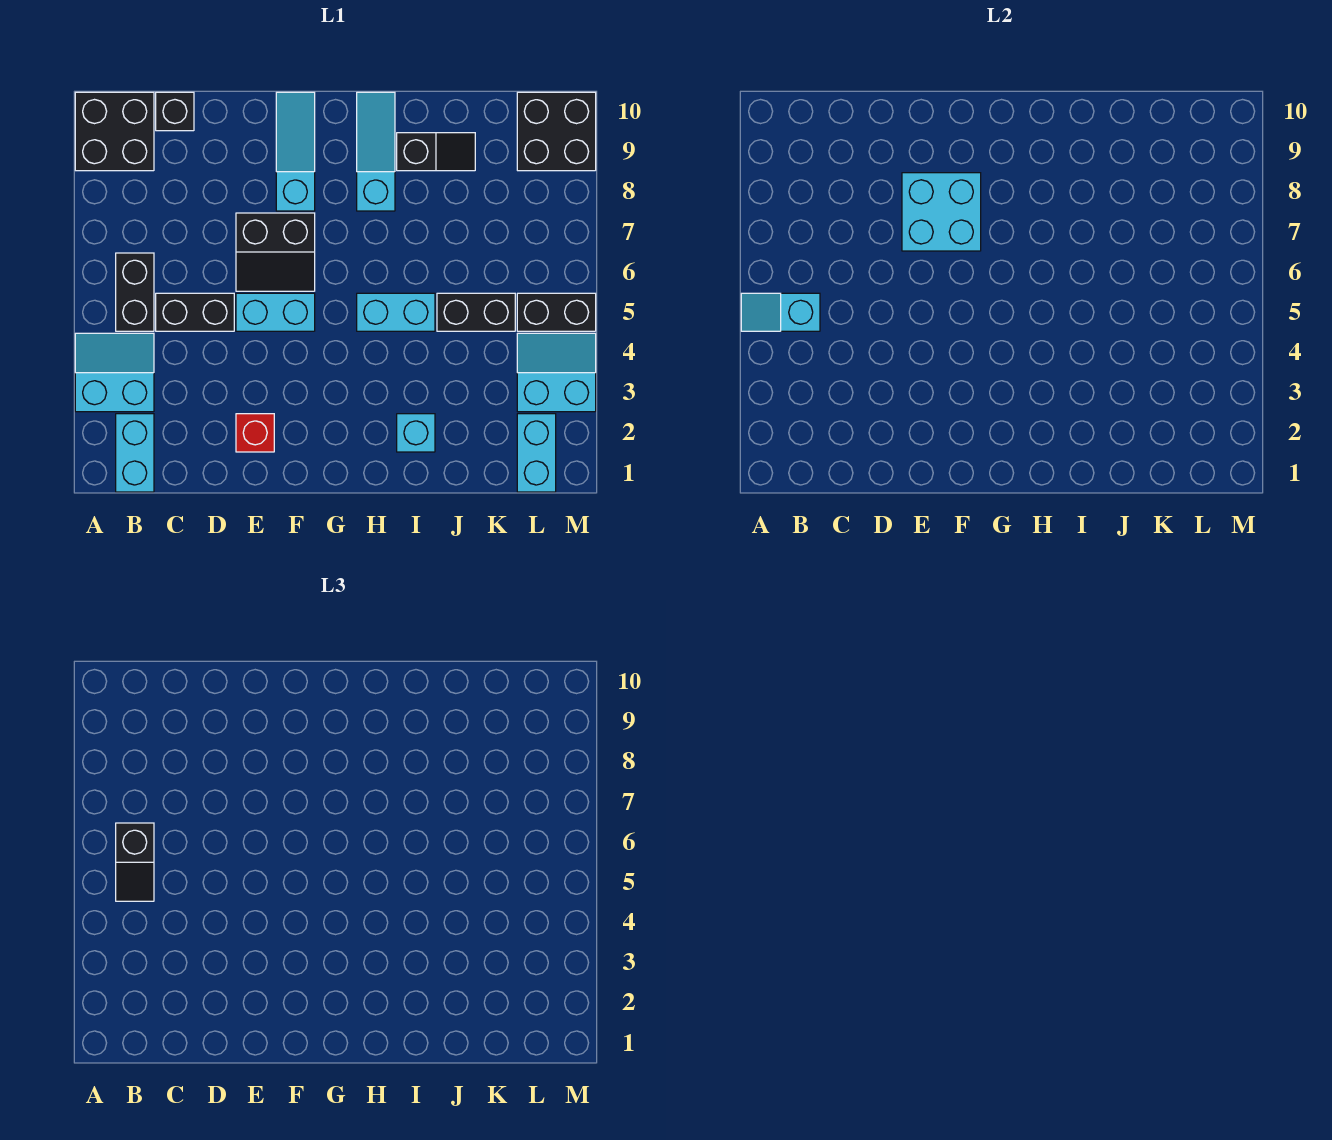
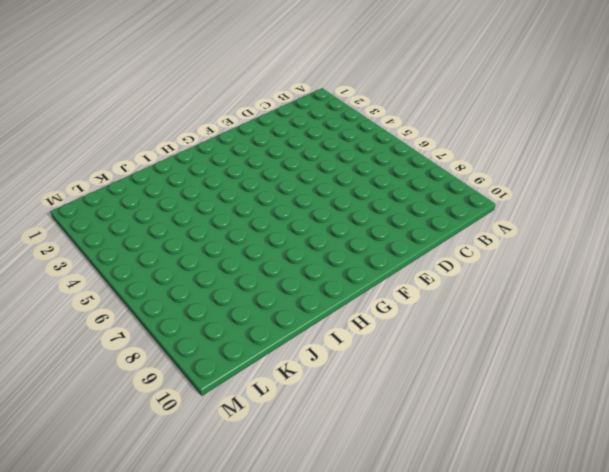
none -> cyan 2x2 slope [75,333,154,412]
none -> black 2x2 brick [75,92,154,171]
none -> cyan 1x2 brick [116,414,154,492]

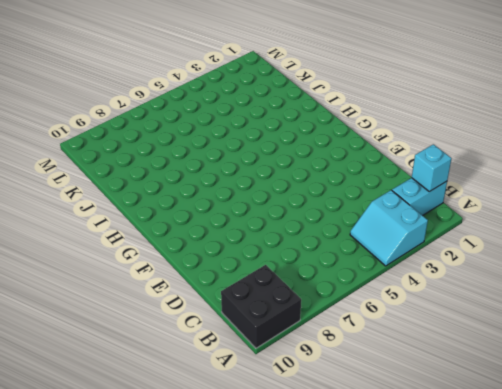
cyan 1x1 brick [412,144,452,192] -> cyan 1x1 brick moved to [397,414,435,452]
none -> black 1x2 brick [116,253,154,331]
none -> black 1x2 brick [156,293,234,331]
none -> black 1x1 brick [156,92,194,131]

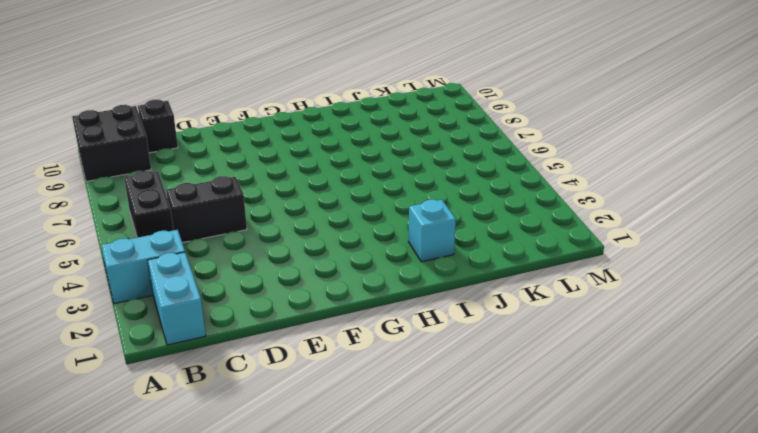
none -> red 1x1 brick [236,414,274,452]
none -> cyan 1x2 brick [236,293,315,331]
none -> black 2x2 slope [236,213,315,291]

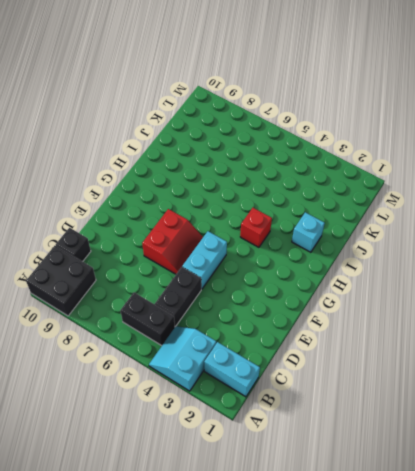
red 2x2 slope [142,209,203,274] -> black 2x2 slope [236,213,315,291]
red 1x1 brick [240,208,272,247] -> red 1x1 brick moved to [236,414,274,452]
none -> cyan 1x3 slope [276,92,315,211]
none -> cyan 1x2 brick [357,293,435,331]
none -> cyan 1x3 slope [357,92,395,211]

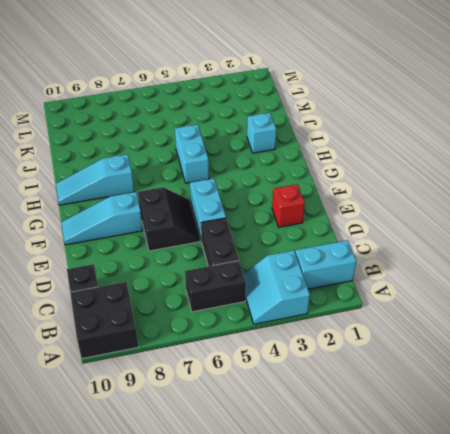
none -> black 1x2 slope [397,133,475,171]
none -> black 1x2 brick [437,293,515,331]
none -> cyan 1x2 brick [517,414,556,492]

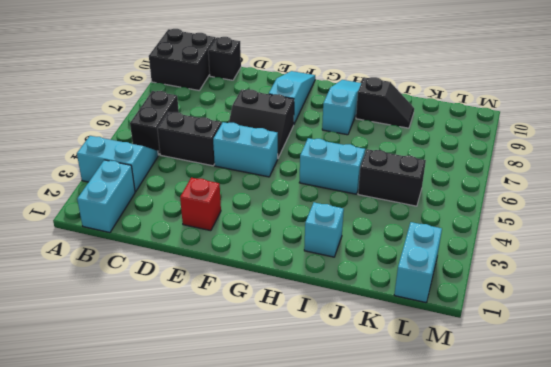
none -> cyan 2x2 slope [517,333,596,412]
none -> black 1x2 brick [517,293,596,331]
none -> black 2x2 brick [517,92,596,171]

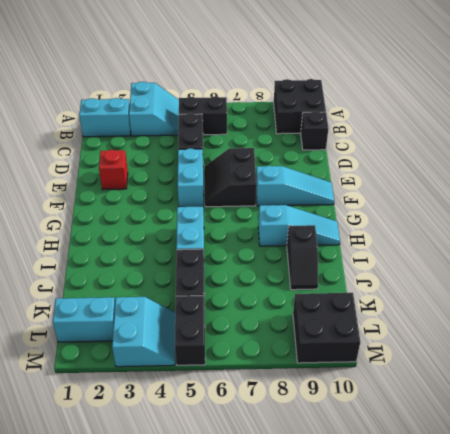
none -> cyan 1x1 brick [397,414,435,452]
none -> cyan 1x2 slope [741,293,820,331]
none -> cyan 2x2 brick [902,173,981,251]

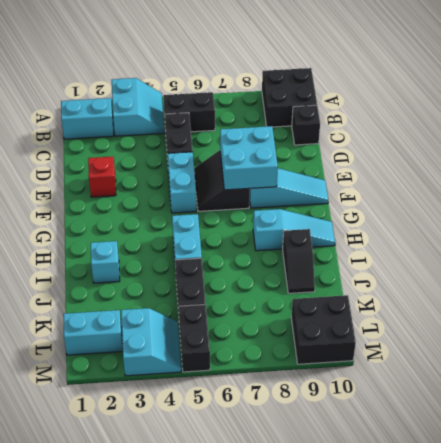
none -> cyan 1x2 slope [741,293,820,331]
none -> black 1x2 slope [116,823,154,901]

